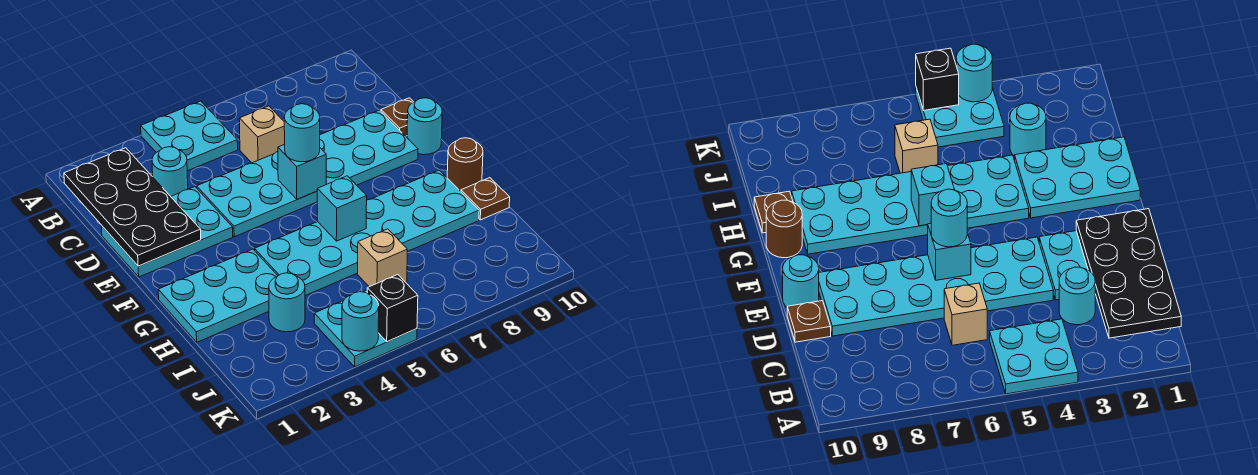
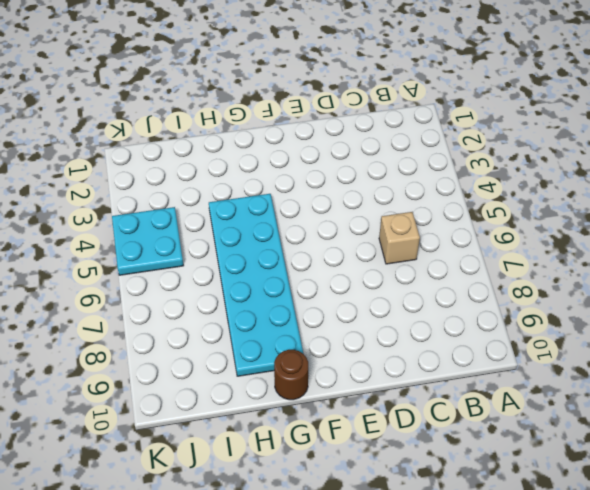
none -> cyan 2x2 plate [141,101,238,171]
none -> cyan 1x1 round brick [152,147,188,196]
none -> cyan 2x3 plate [101,187,233,277]

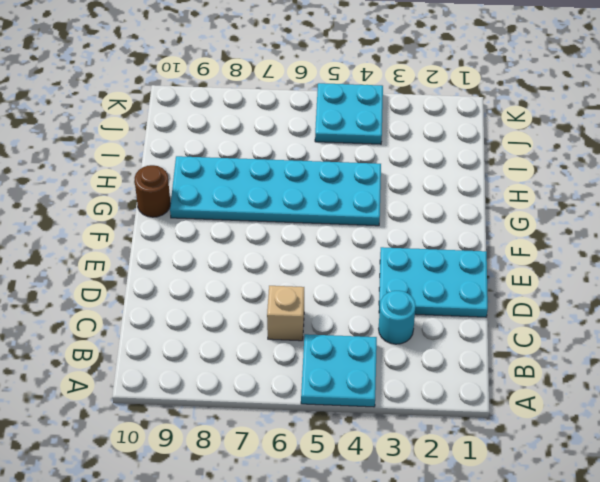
none -> cyan 2x6 plate [197,110,418,237]
none -> brown 1x1 plate [381,98,413,136]
none -> cyan 1x1 round brick [407,98,442,155]

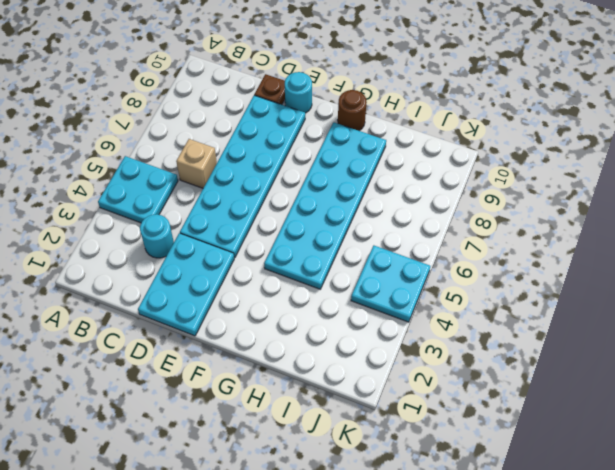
none -> cyan 2x3 plate [158,249,278,342]
none -> brown 1x1 plate [461,178,510,220]
none -> cyan 1x1 round brick [269,273,305,332]

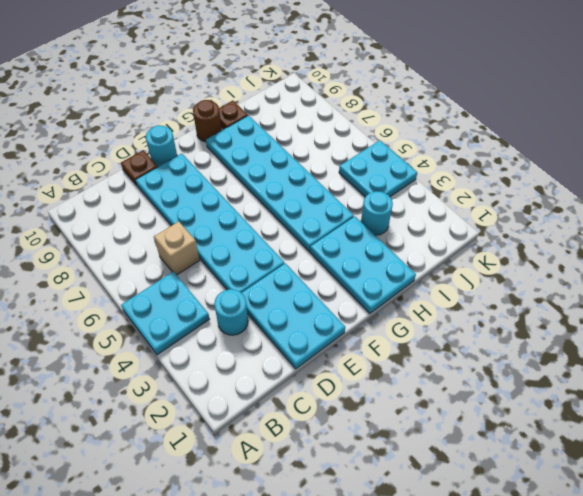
none -> tan 1x1 brick [358,229,407,287]
none -> black 2x4 plate [64,148,201,266]
none -> cyan 1x1 brick [278,144,326,199]

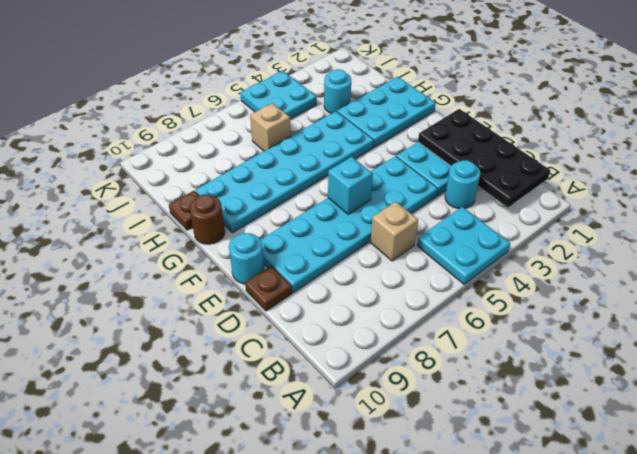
none -> cyan 1x1 brick [317,176,367,241]
none -> cyan 1x1 round brick [342,292,379,351]
none -> black 1x1 brick [367,275,418,342]

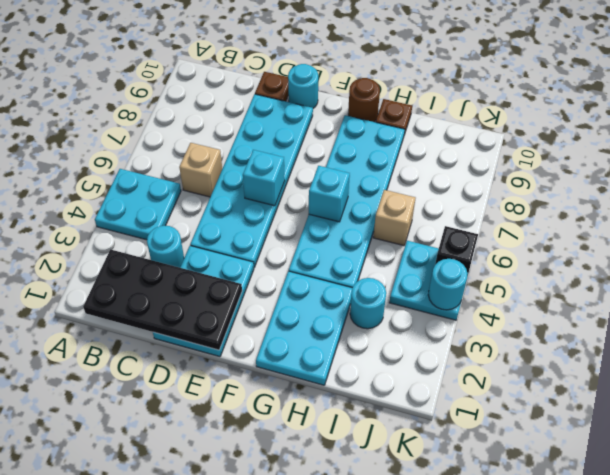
none -> cyan 1x1 round brick [284,104,320,162]

